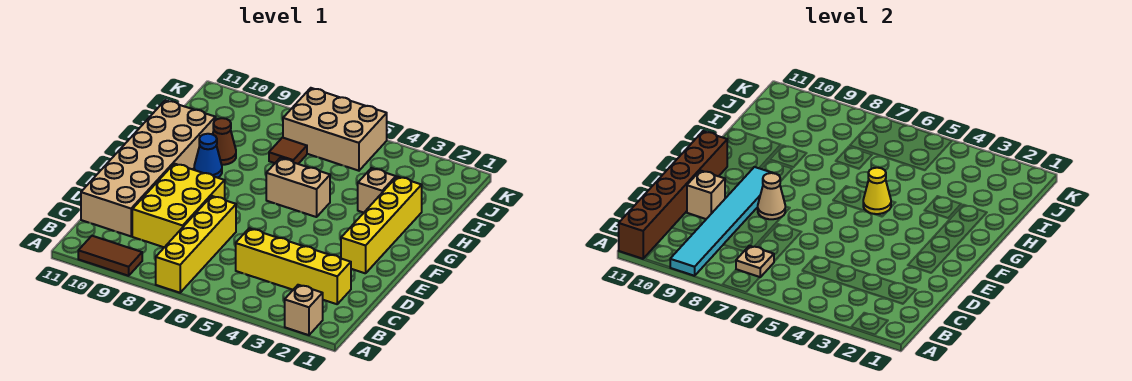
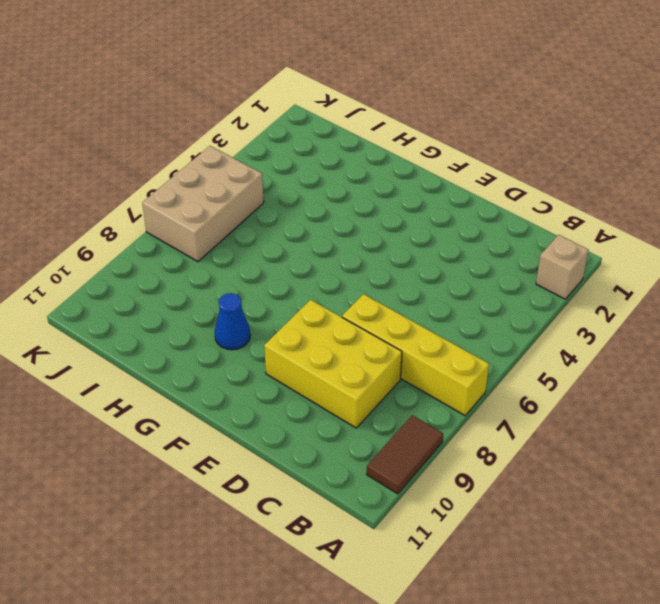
none -> yellow 1x4 brick [236,228,351,304]
none -> tan 2x6 brick [81,100,215,236]
none -> yellow 1x4 brick [341,177,422,273]

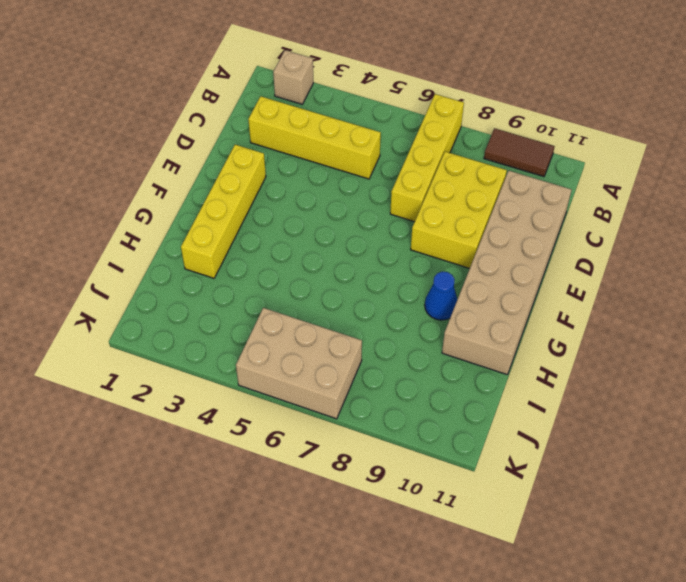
none -> tan 1x2 brick [266,158,330,217]
none -> tan 1x1 brick [358,168,396,213]
none -> brown 1x1 cone [213,118,236,165]

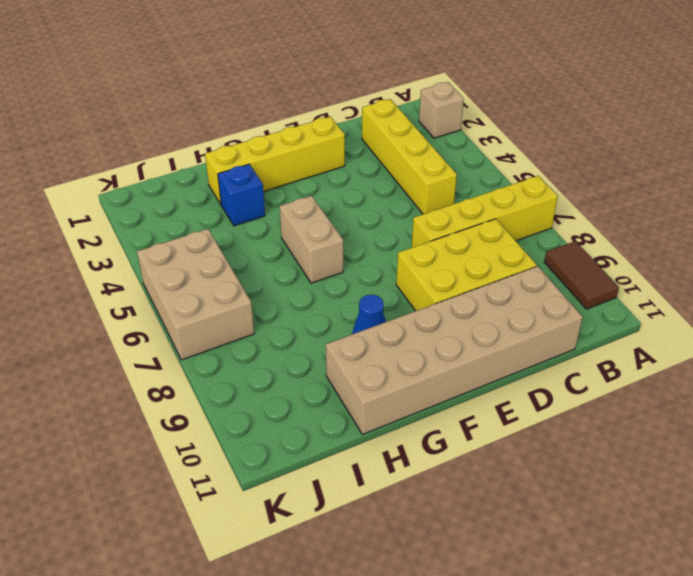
blue 1x1 brick [218,164,265,226] -> tan 1x1 brick [358,168,396,213]
none -> brown 1x1 cone [213,118,236,165]
none -> brown 1x1 tile [269,137,307,164]
none -> cyan 1x6 tile [670,167,772,276]

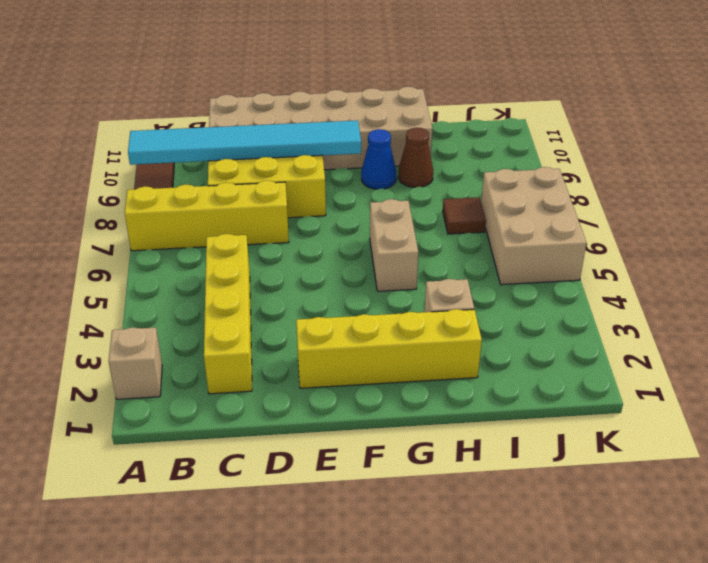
none -> brown 1x6 brick [619,131,727,259]
none -> tan 1x1 plate [736,246,774,277]
none -> tan 1x1 brick [687,171,725,219]

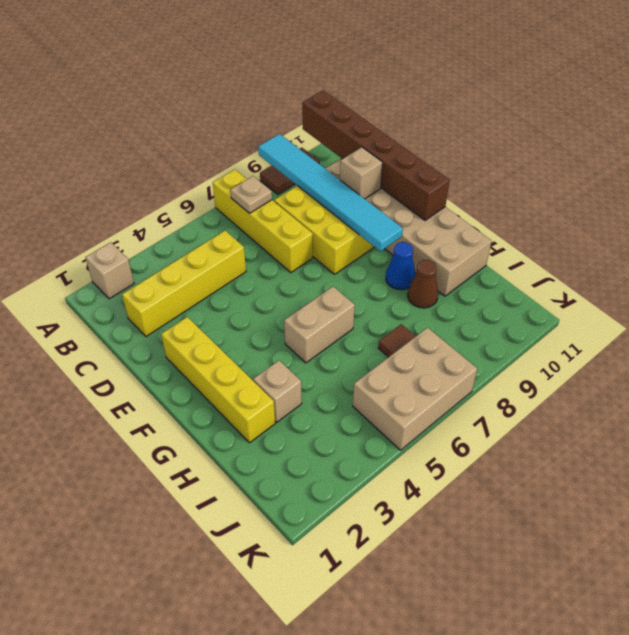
none -> tan 1x1 cone [758,173,785,219]
none -> yellow 1x1 cone [863,168,891,214]

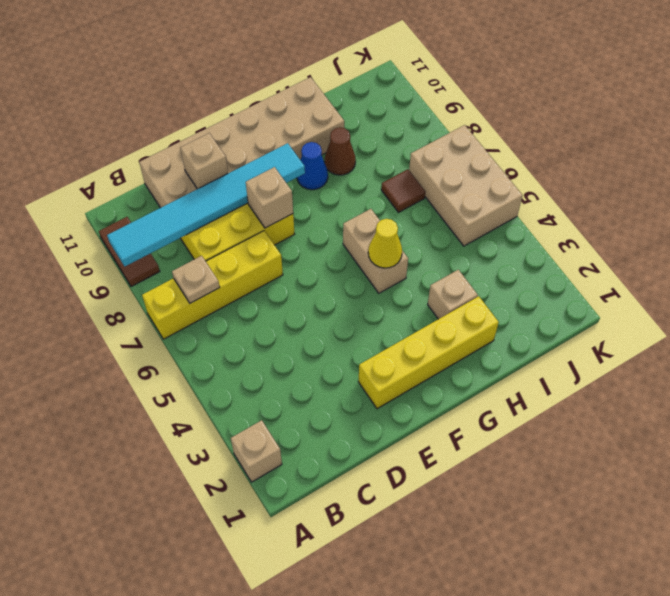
tan 1x1 brick [246,167,293,228] -> tan 1x1 cone [758,173,785,219]
none -> yellow 1x4 brick [236,228,351,304]
none -> brown 1x6 brick [619,131,727,259]

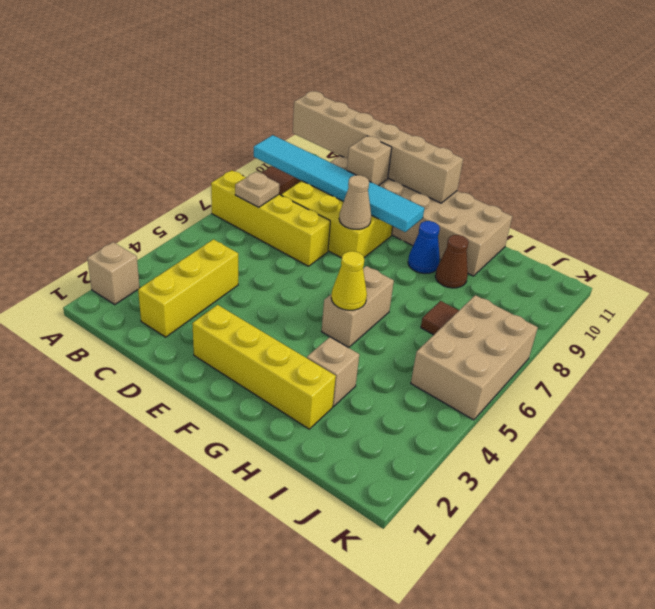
tan 1x6 brick [293,91,463,203] -> brown 1x6 brick [619,131,727,259]
yellow 1x3 brick [138,239,238,337] -> yellow 1x4 brick [236,228,351,304]

